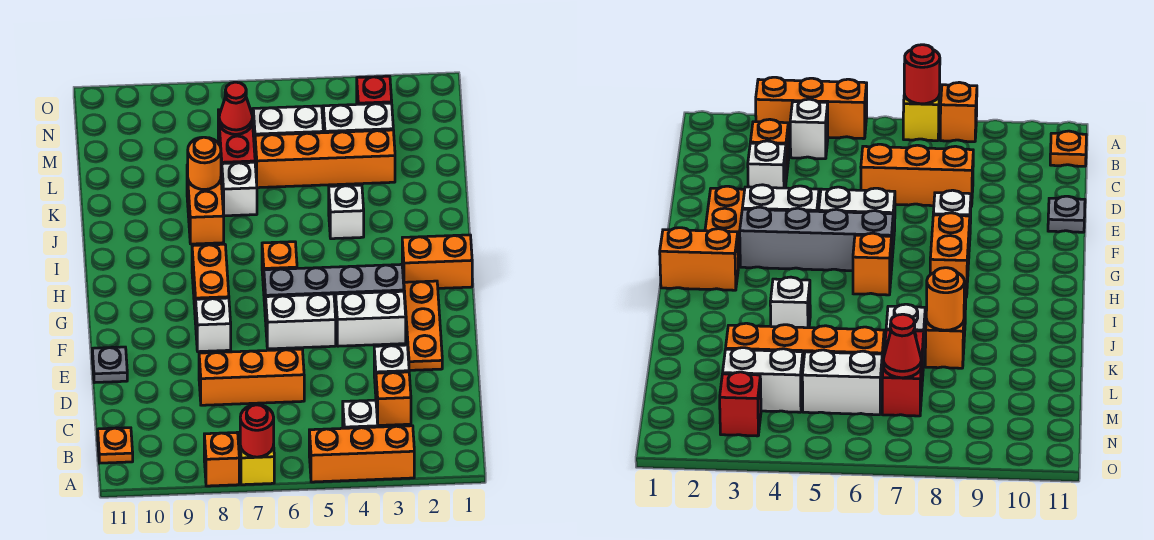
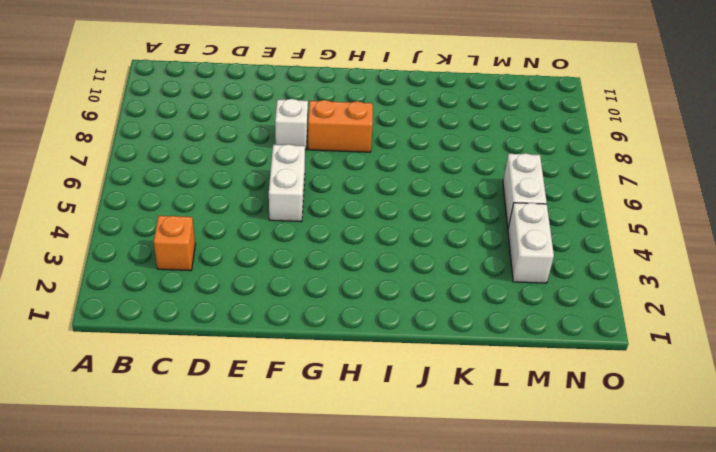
none -> orange 1x3 brick [309,426,414,482]
none -> yellow 1x1 brick [239,433,274,485]
none -> orange 1x1 brick [204,433,239,486]

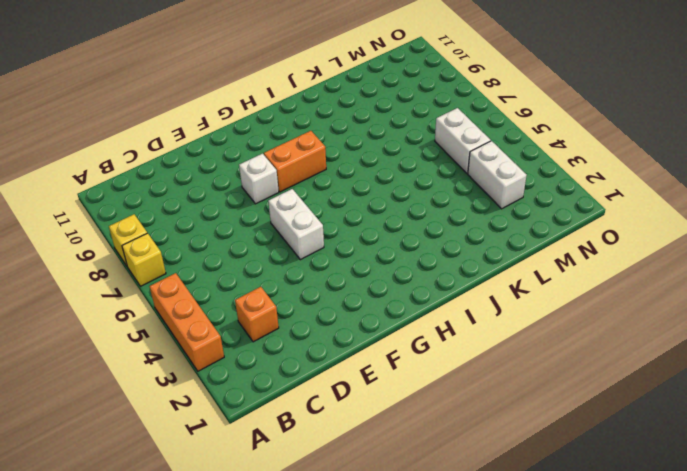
yellow 1x1 brick [109,214,147,266] -> orange 1x1 brick [204,433,239,486]
none -> white 1x1 brick [343,400,378,428]
none -> orange 1x1 plate [98,428,133,463]
none -> white 1x1 brick [374,345,409,393]

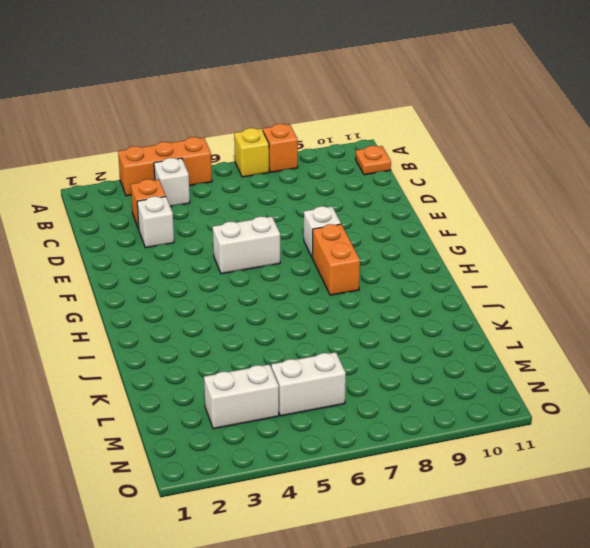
none -> orange 1x3 brick [199,349,304,405]
none -> orange 1x3 plate [404,281,442,370]
none -> grey 1x1 plate [92,347,127,383]

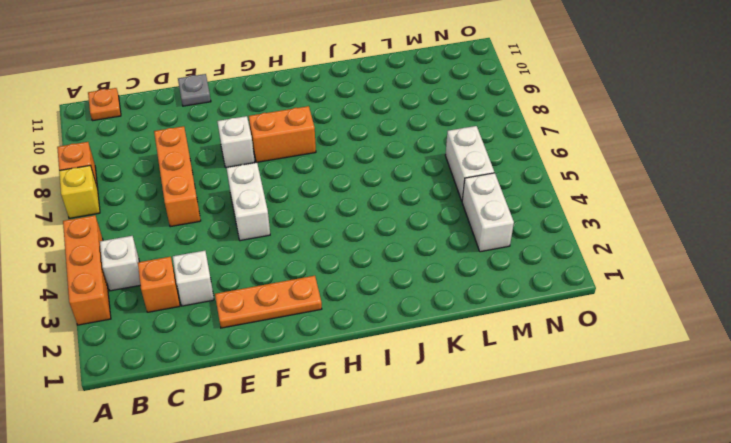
none -> white 1x2 brick [336,291,406,346]
none -> grey 1x4 brick [264,264,404,321]
none -> orange 1x2 brick [402,235,472,288]

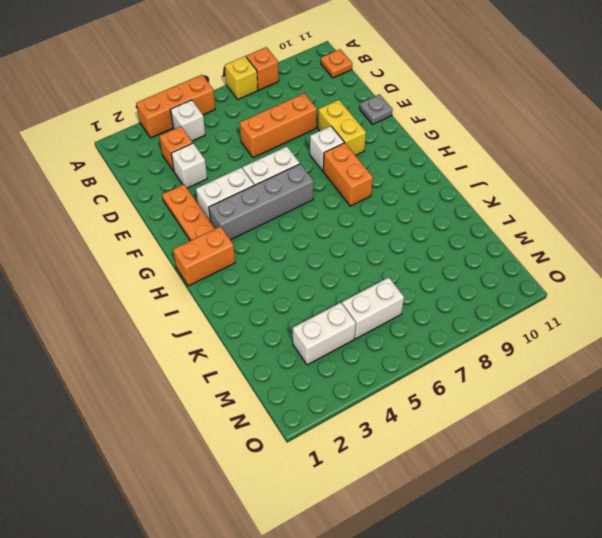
yellow 1x2 brick [318,100,366,156] -> none
none -> orange 1x1 brick [262,242,297,290]
none -> white 1x1 brick [329,185,364,239]
none -> orange 1x2 brick [187,165,224,244]

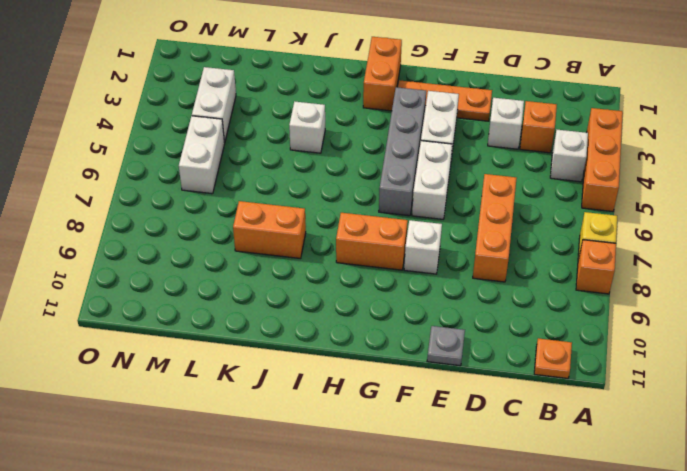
none -> orange 1x1 brick [262,242,297,290]
none -> white 1x1 brick [222,162,257,216]
none -> orange 1x4 brick [255,130,395,188]

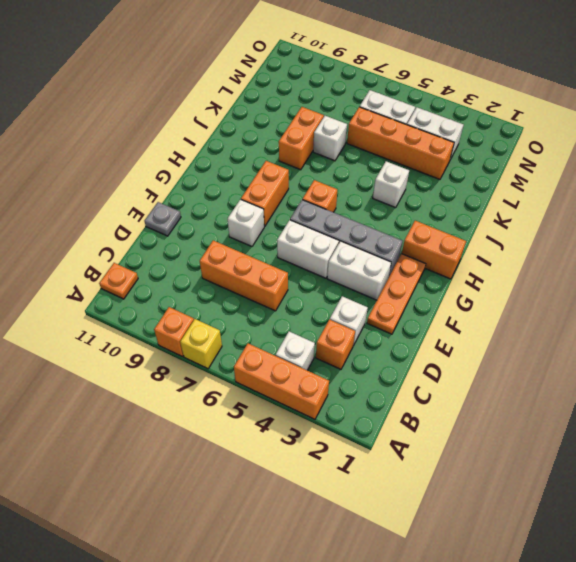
none -> red 1x2 brick [218,109,255,184]
none -> red 1x1 brick [357,76,392,104]
none -> red 1x1 round brick [240,405,274,457]

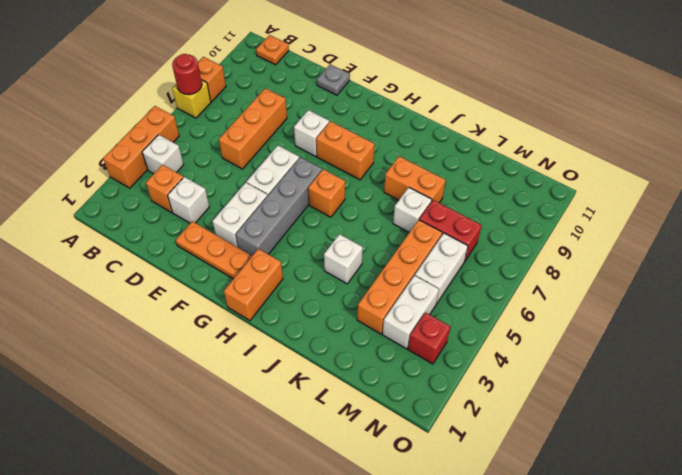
none -> orange 1x1 round brick [188,137,221,190]
none -> red 1x1 cone [219,82,253,134]

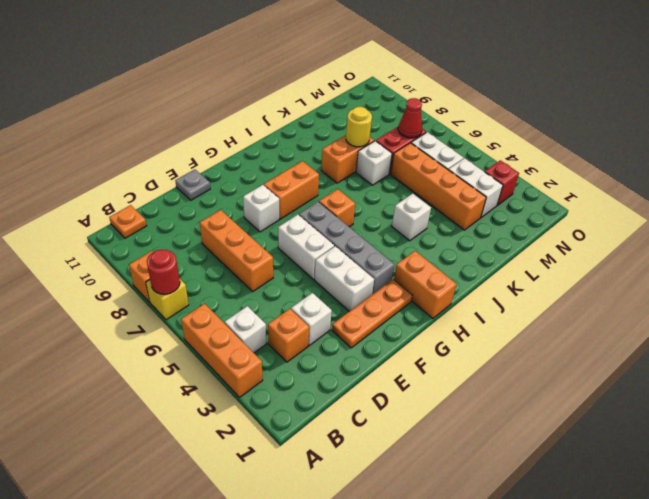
yellow 1x1 round brick [346,107,372,147] -> orange 1x1 round brick [188,137,221,190]

